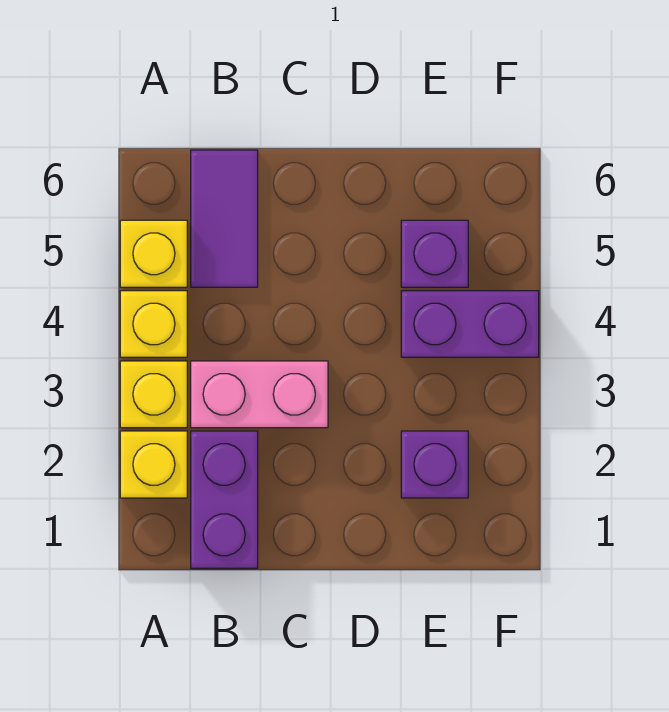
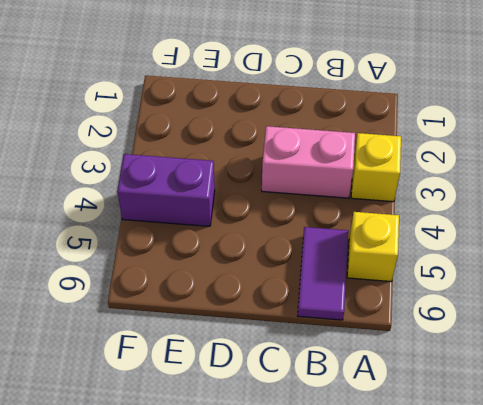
none -> yellow 1x1 brick [120,431,187,498]
none -> yellow 1x1 brick [120,291,187,357]

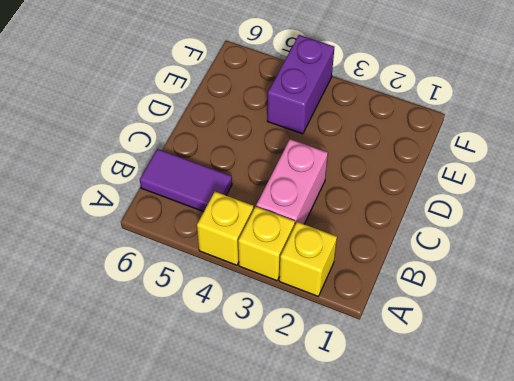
none -> yellow 1x1 brick [120,220,187,287]
none -> purple 1x2 brick [191,431,258,568]

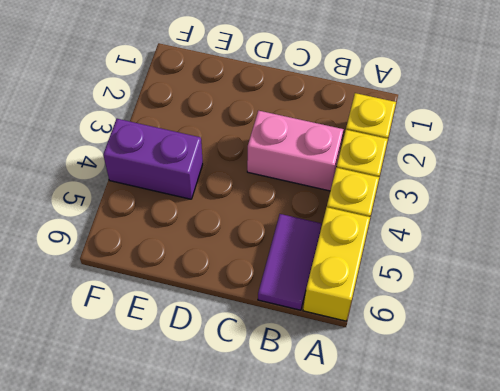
yellow 1x2 brick [303,207,370,321] -> yellow 1x1 brick [120,220,187,287]
none -> purple 1x2 brick [191,431,258,568]
none -> purple 1x1 brick [401,431,468,498]

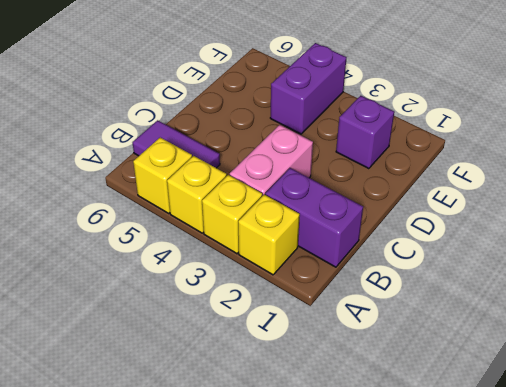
none -> purple 1x1 brick [401,220,468,287]

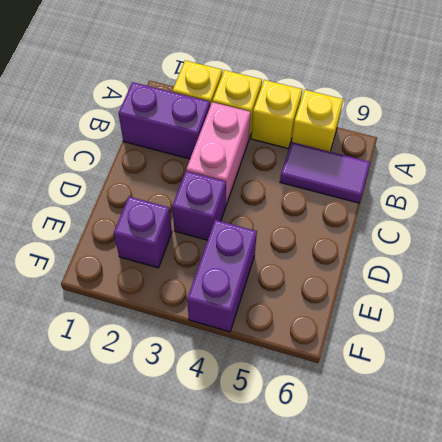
purple 1x1 brick [172,171,226,240] -> purple 1x1 brick moved to [401,220,468,287]

